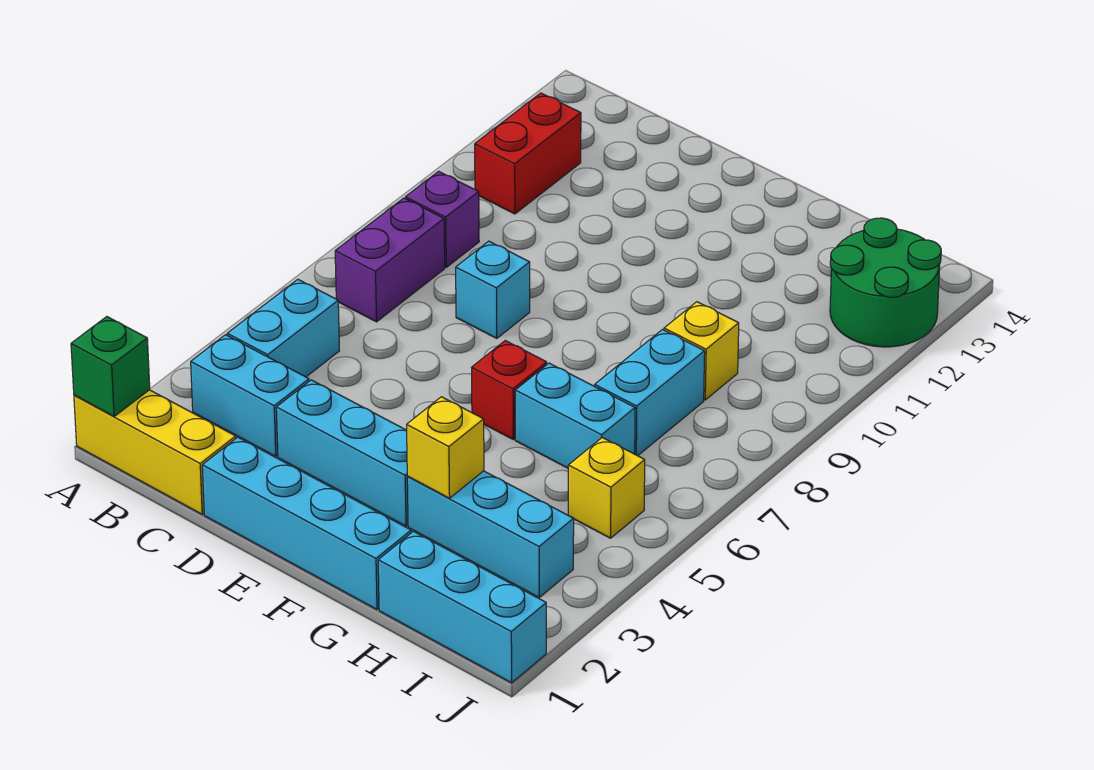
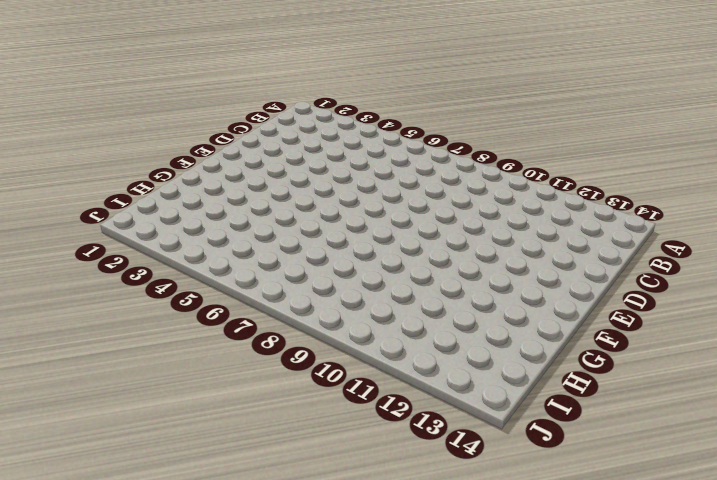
none -> yellow 1x3 brick [74,390,236,514]
none -> cyan 1x2 brick [191,335,309,457]
none -> cyan 1x2 brick [227,279,339,377]

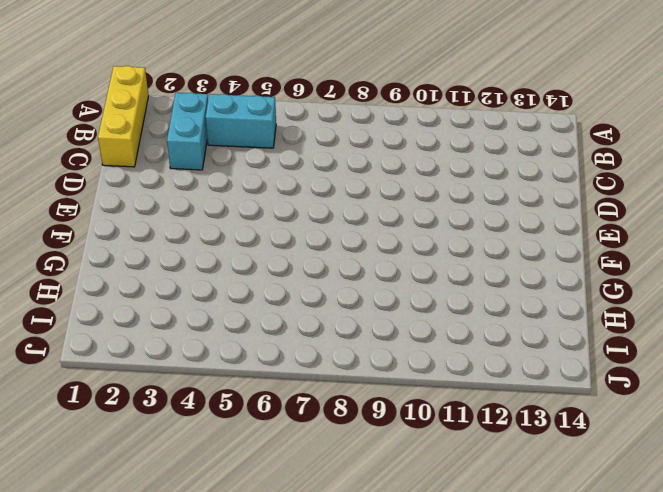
none -> purple 1x2 brick [335,198,445,322]
none -> purple 1x1 brick [406,171,479,267]
none -> red 1x2 brick [475,93,581,214]

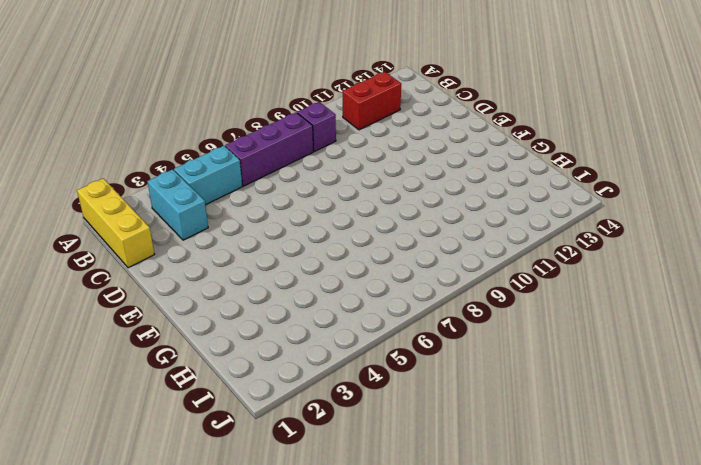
purple 1x3 brick [225,112,313,186] -> purple 1x2 brick [335,198,445,322]
none -> cyan 1x4 brick [202,437,411,610]
none -> cyan 1x3 brick [276,380,408,526]
none -> cyan 1x1 brick [456,241,530,338]

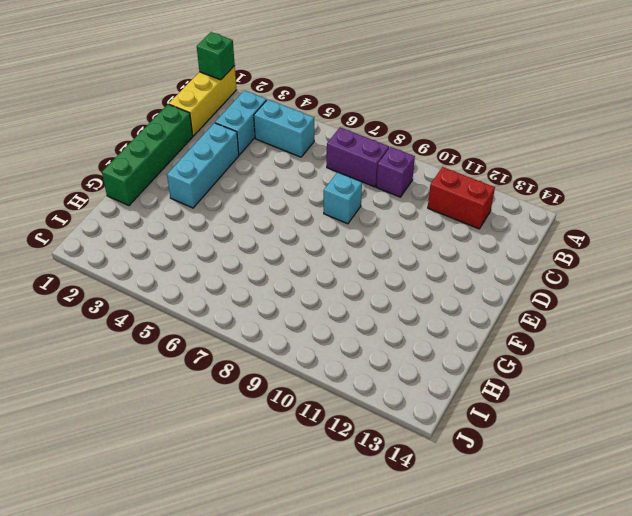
green 1x4 brick [102,104,193,205] -> cyan 1x4 brick [202,437,411,610]
none -> red 1x1 brick [472,341,547,439]
none -> cyan 1x3 brick [407,471,574,598]
none -> cyan 1x2 brick [515,363,635,468]

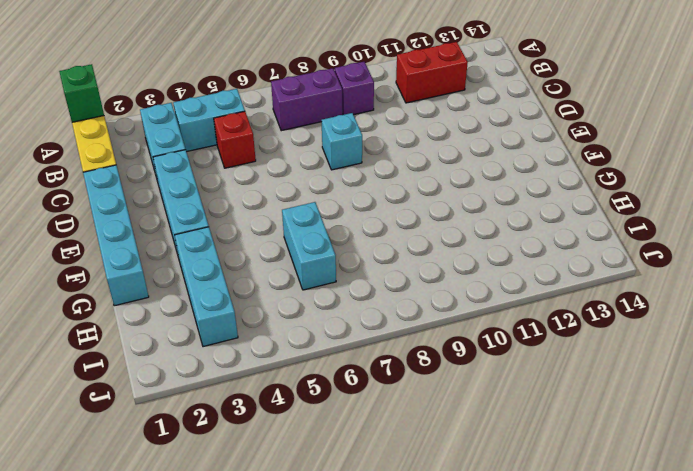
red 1x1 brick [214,111,256,168] -> red 1x1 brick moved to [472,341,547,439]
none -> cyan 1x3 brick [378,531,546,683]
none -> cyan 1x2 brick [595,330,705,456]
none -> yellow 1x1 brick [664,302,739,400]

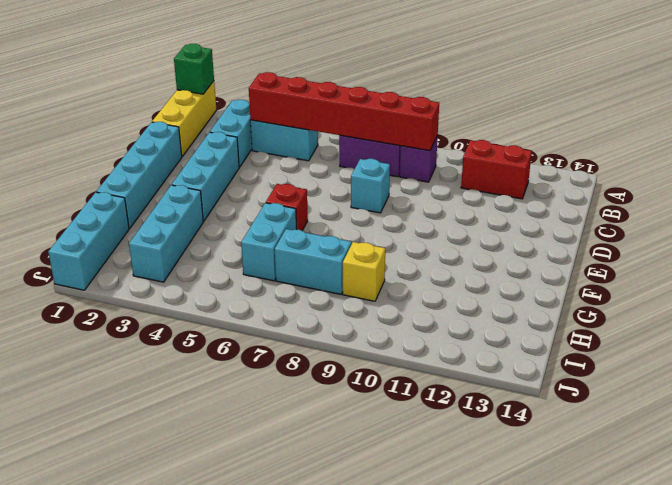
red 1x6 brick [249,72,439,151] -> none
none -> yellow 1x1 brick [568,438,645,538]
none -> green 2x2 round brick [830,218,941,347]
none -> yellow 1x1 brick [407,397,484,498]

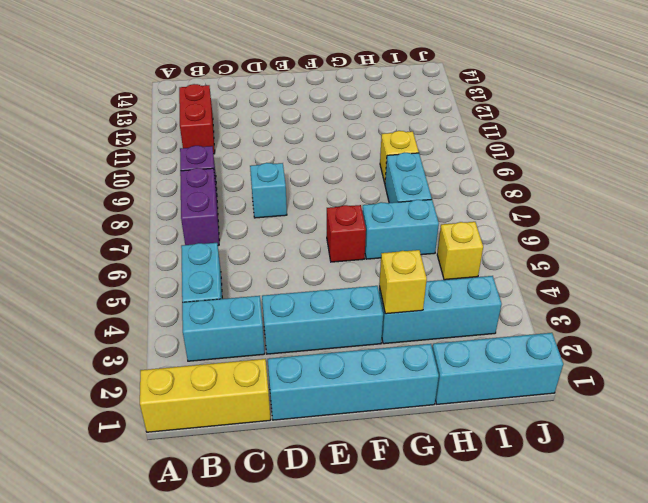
none -> green 2x2 round brick [830,218,941,347]
none -> green 1x1 brick [71,317,150,416]

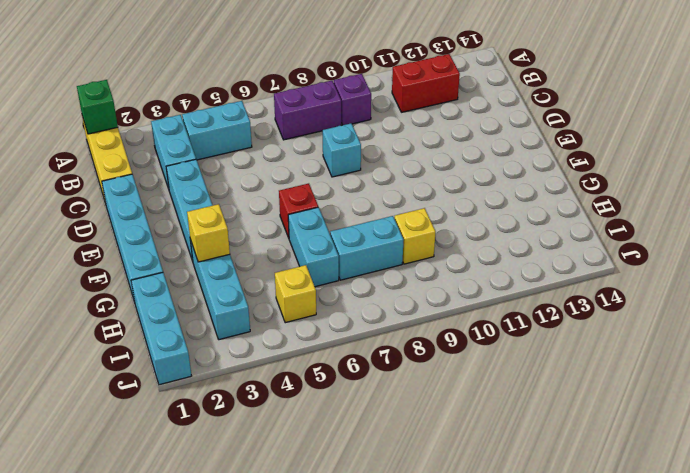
none -> green 2x2 round brick [830,218,941,347]

